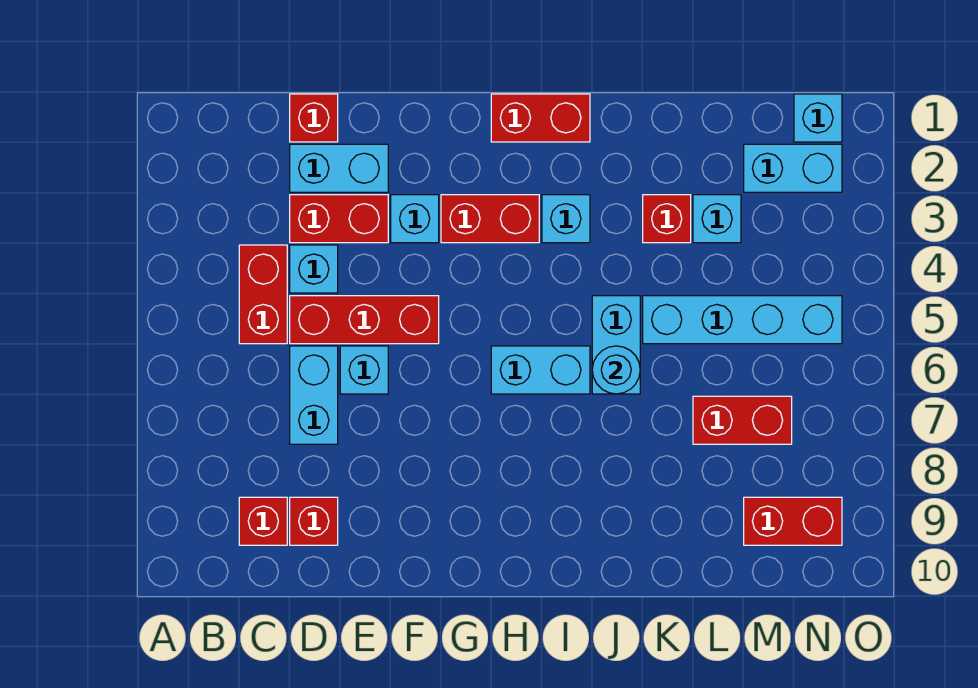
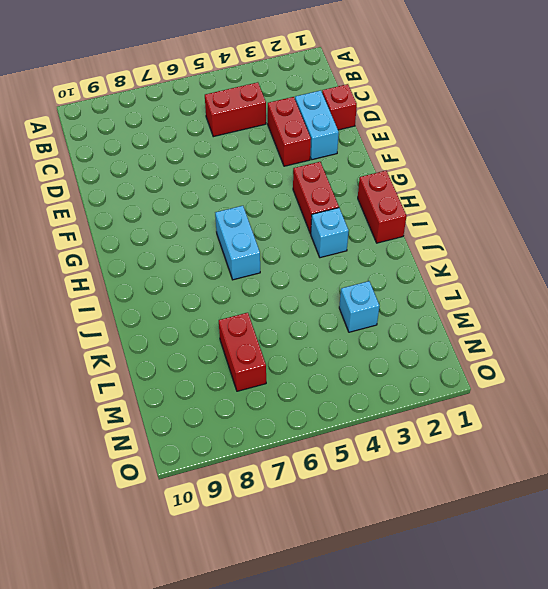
none -> red 1x1 brick [239,497,287,545]
none -> cyan 1x1 brick [290,245,338,293]
none -> red 1x3 brick [290,296,439,344]

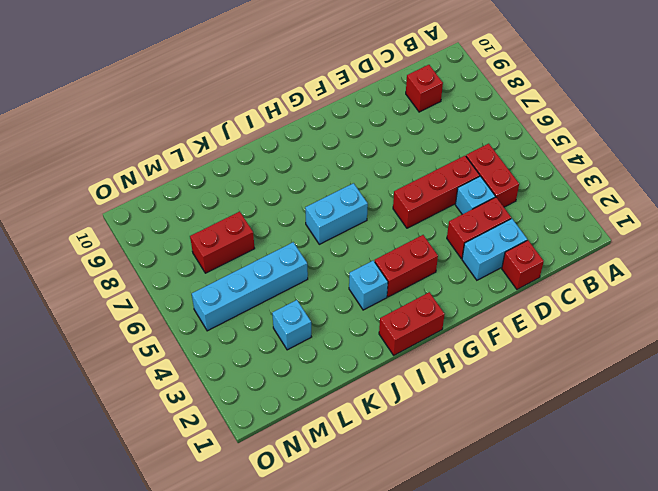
none -> cyan 1x2 brick [290,346,338,444]
none -> red 1x1 brick [290,497,338,545]
none -> cyan 1x1 brick [340,346,388,394]

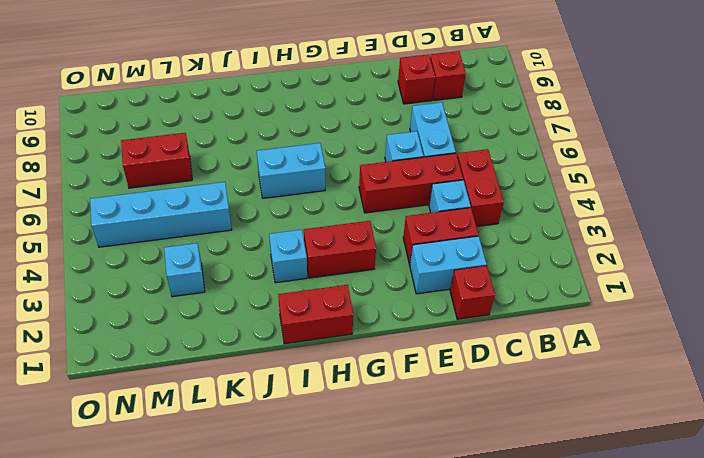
none -> cyan 1x1 brick [391,195,439,243]
none -> cyan 1x2 brick [592,296,640,394]
none -> red 1x1 brick [643,195,691,243]

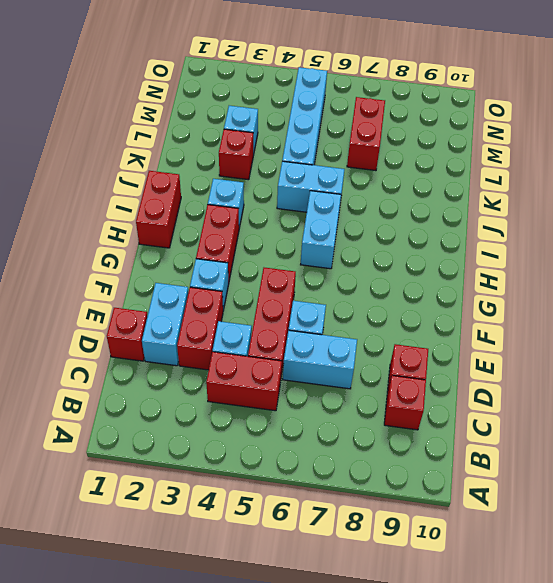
none -> cyan 1x2 brick [744,144,842,192]
none -> red 1x2 brick [744,497,842,545]
none -> cyan 1x1 brick [794,94,842,142]

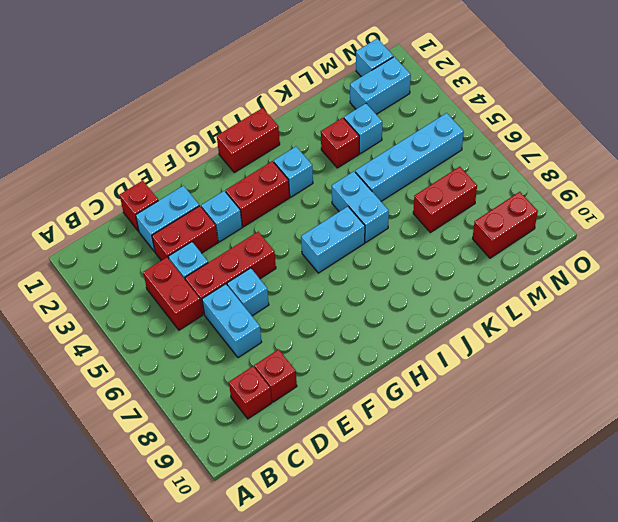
none -> cyan 1x1 round brick [592,346,640,394]

